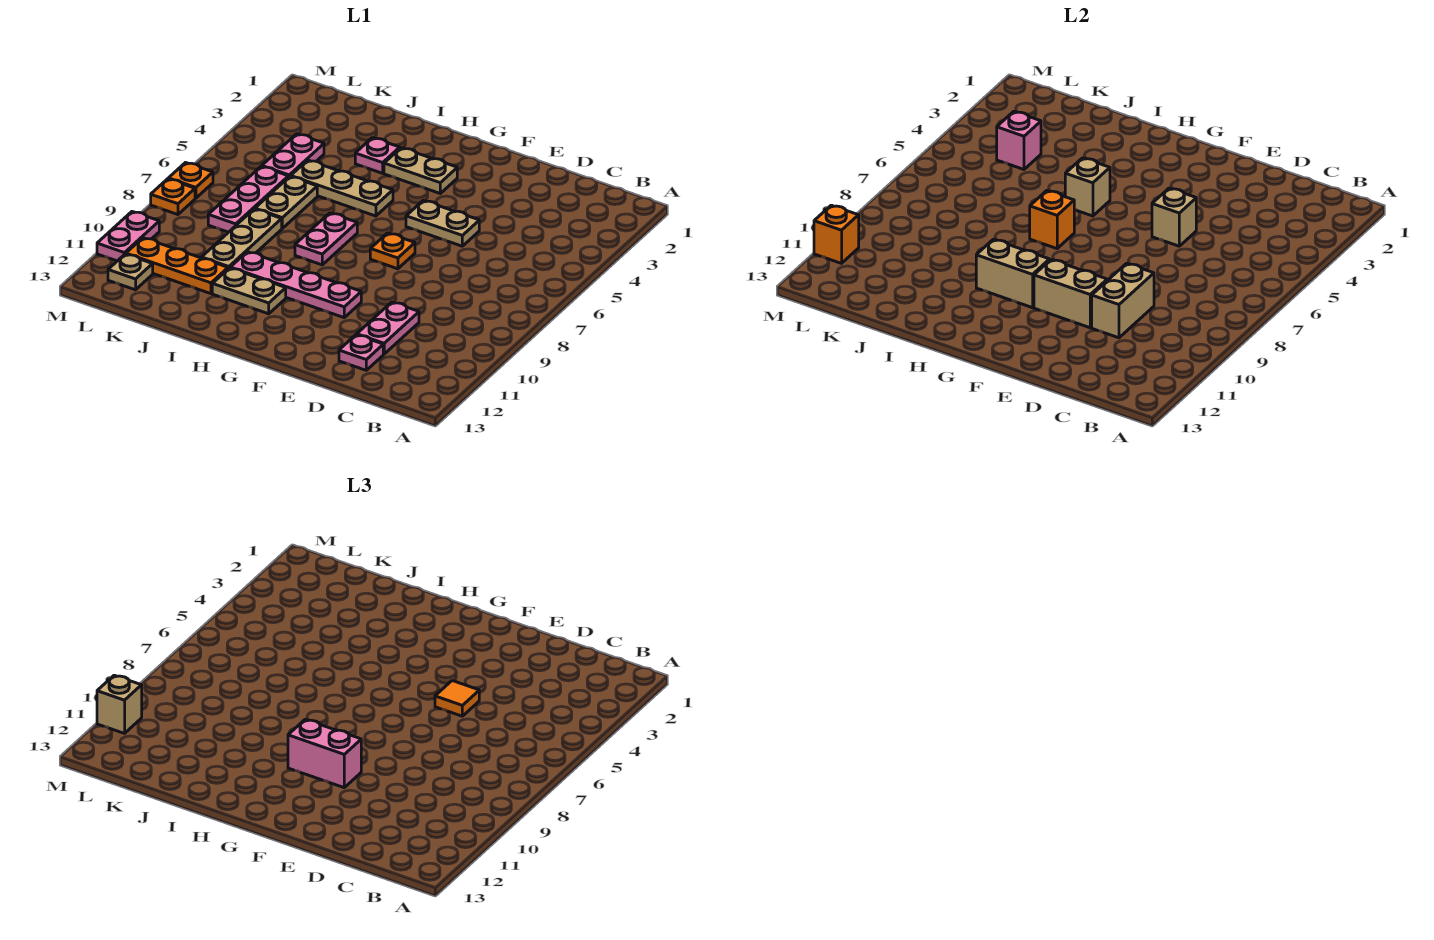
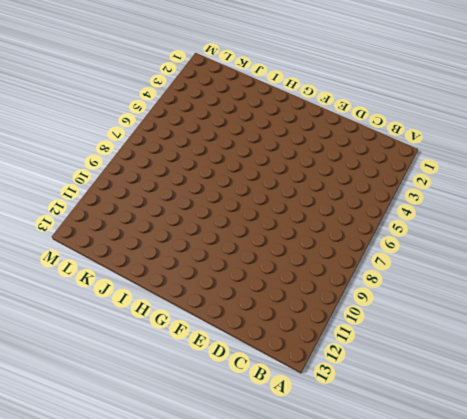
none -> pink 1x2 plate [357,302,419,354]
none -> pink 1x1 plate [339,335,383,370]
none -> tan 1x2 plate [406,201,479,246]
none -> orange 1x1 plate [370,233,415,269]

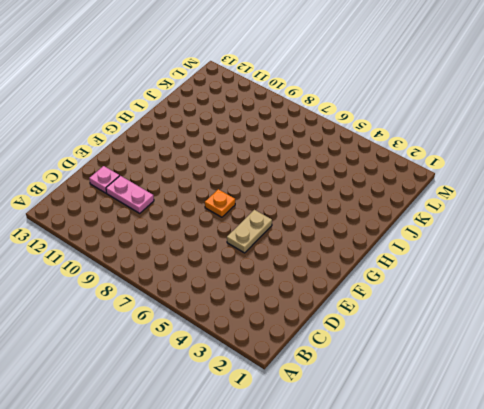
none -> pink 1x4 plate [230,252,361,318]
none -> tan 1x2 plate [384,148,457,193]
none -> tan 1x3 plate [291,160,393,216]
none -> pink 1x2 plate [295,213,357,265]

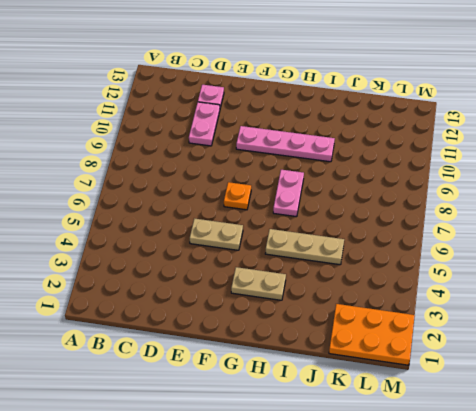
orange 2x3 plate [329,304,415,365] -> none
none -> tan 1x2 plate [212,268,286,314]
none -> pink 1x1 plate [355,138,400,173]
none -> tan 1x2 plate [255,176,317,228]
none -> tan 1x3 plate [201,209,282,269]

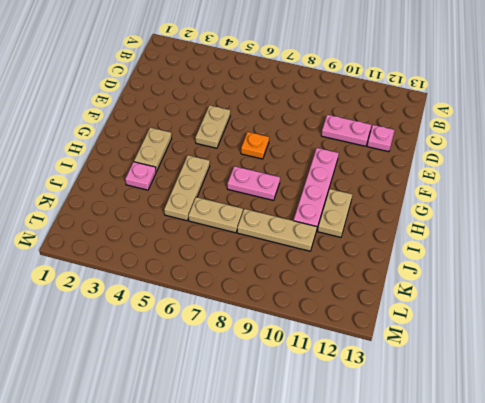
none -> orange 1x3 plate [126,238,228,294]
none -> pink 1x2 plate [262,134,324,178]
none -> pink 1x3 plate [208,166,288,232]
none -> tan 1x1 plate [108,254,153,290]

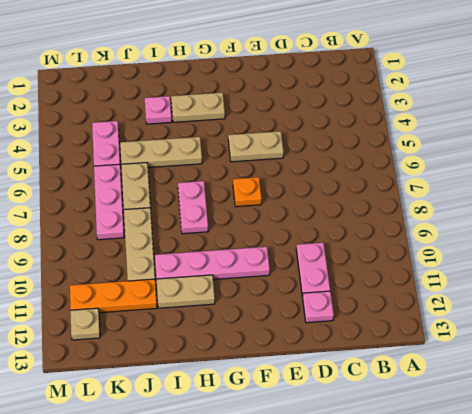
none -> orange 1x1 plate [168,163,213,198]
none -> orange 1x1 plate [151,179,195,215]
none -> pink 1x2 plate [97,212,159,261]
none -> tan 1x2 brick [1092,263,1154,338]

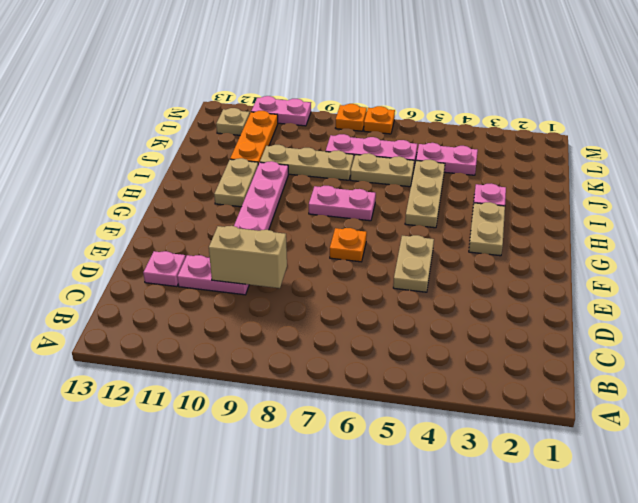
none -> tan 1x1 brick [1152,188,1196,246]
none -> tan 1x2 brick [1034,260,1107,328]
none -> tan 1x2 brick [976,239,1050,308]
none -> tan 1x1 brick [1065,158,1110,216]

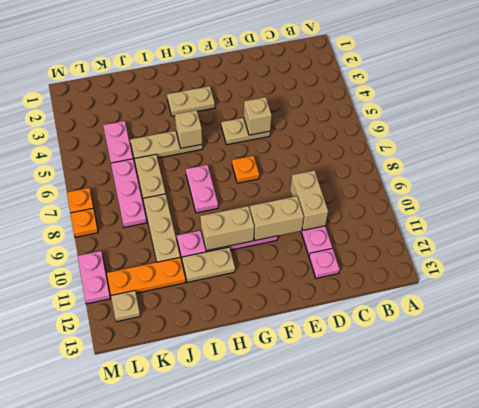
none -> pink 1x1 plate [355,138,400,173]
none -> orange 1x1 brick [1030,191,1074,249]
none -> pink 1x1 brick [997,111,1041,169]
none -> orange 1x1 brick [814,205,859,263]

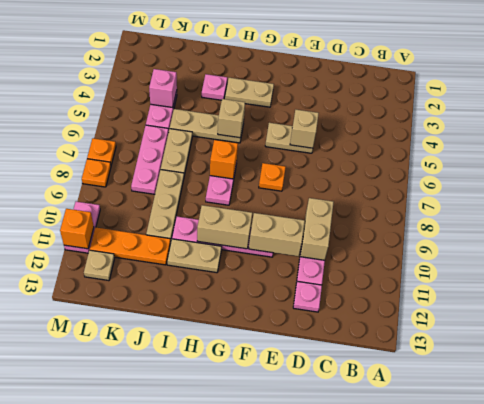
none -> orange 1x1 tile [435,681,479,716]
none -> pink 1x2 brick [288,720,361,788]
none -> tan 1x1 brick [97,675,142,733]

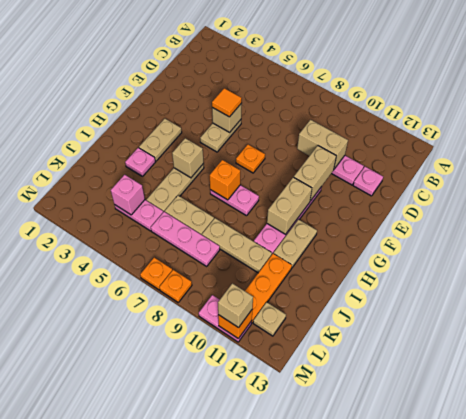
none -> pink 1x2 brick [288,720,361,788]

